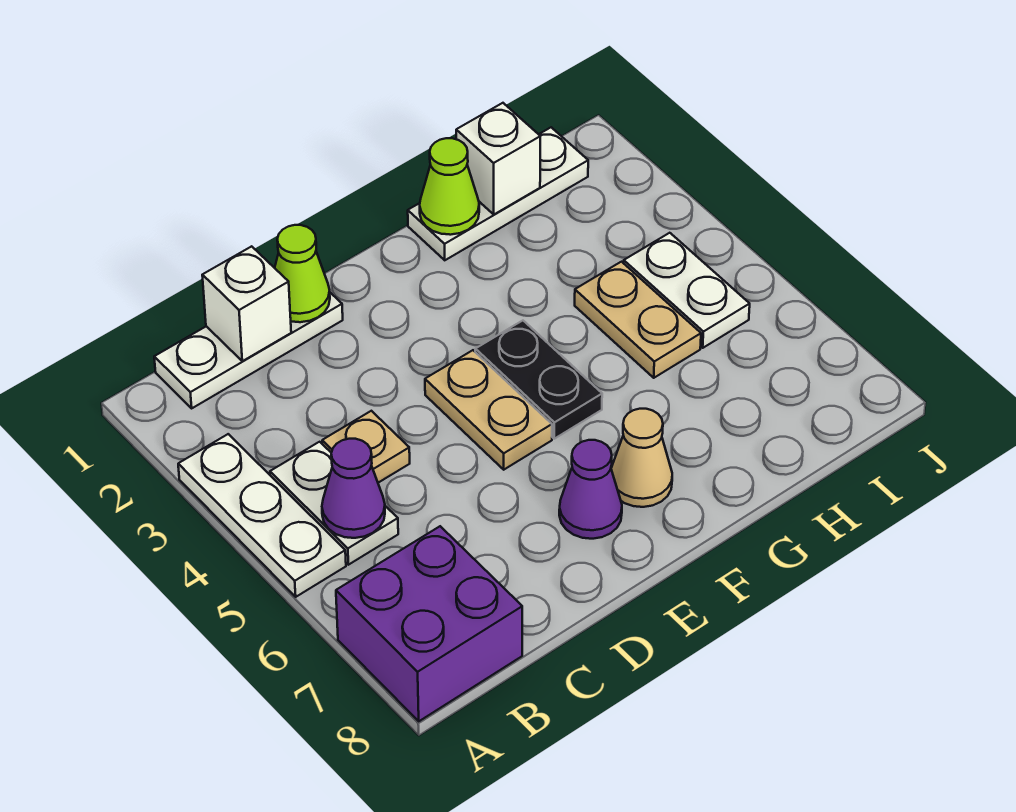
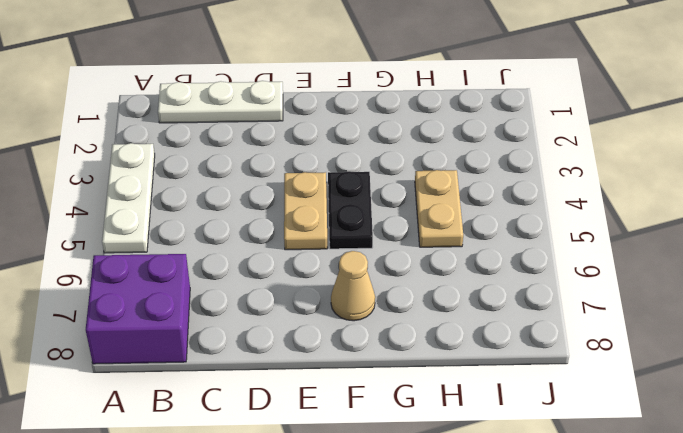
none -> white 1x2 plate [270,442,398,565]
none -> tan 1x1 plate [322,411,410,483]
none -> purple 1x1 cone [559,440,622,539]

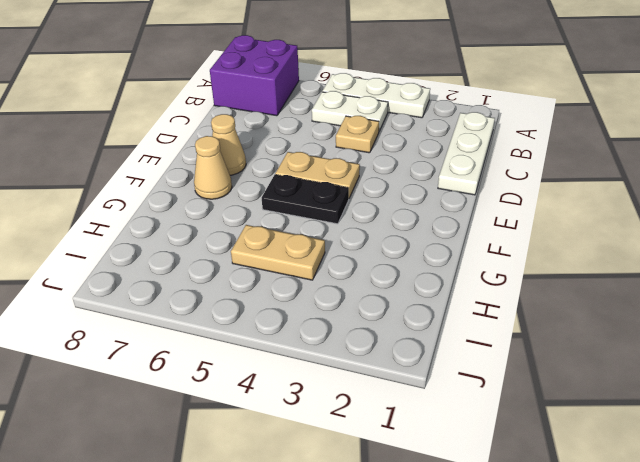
tan 1x1 cone [211,114,246,175] -> purple 1x1 cone [559,440,622,539]
none -> white 1x3 plate [408,127,588,260]
none -> white 1x2 plate [624,233,750,348]
none -> purple 1x1 cone [322,439,385,538]

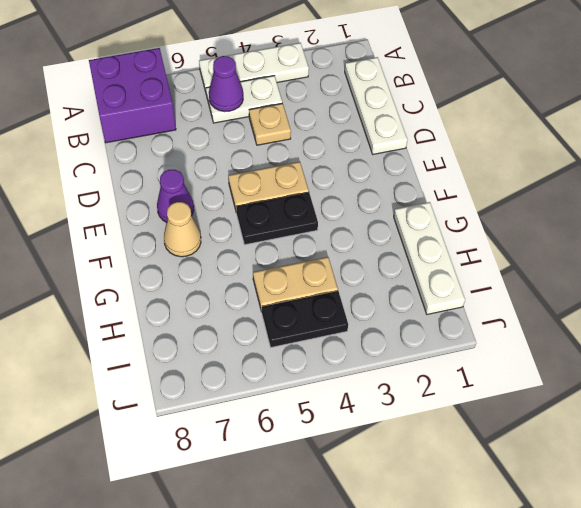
black 1x2 plate [262,291,348,347] -> white 1x2 plate [624,233,750,348]
none -> white 1x1 brick [202,246,291,361]
none -> lime 1x1 cone [275,225,330,322]
none -> lime 1x1 cone [420,138,479,235]

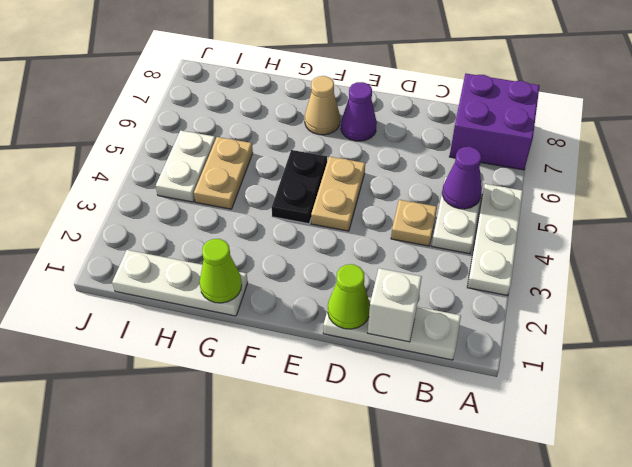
none -> white 1x1 brick [456,103,540,214]

